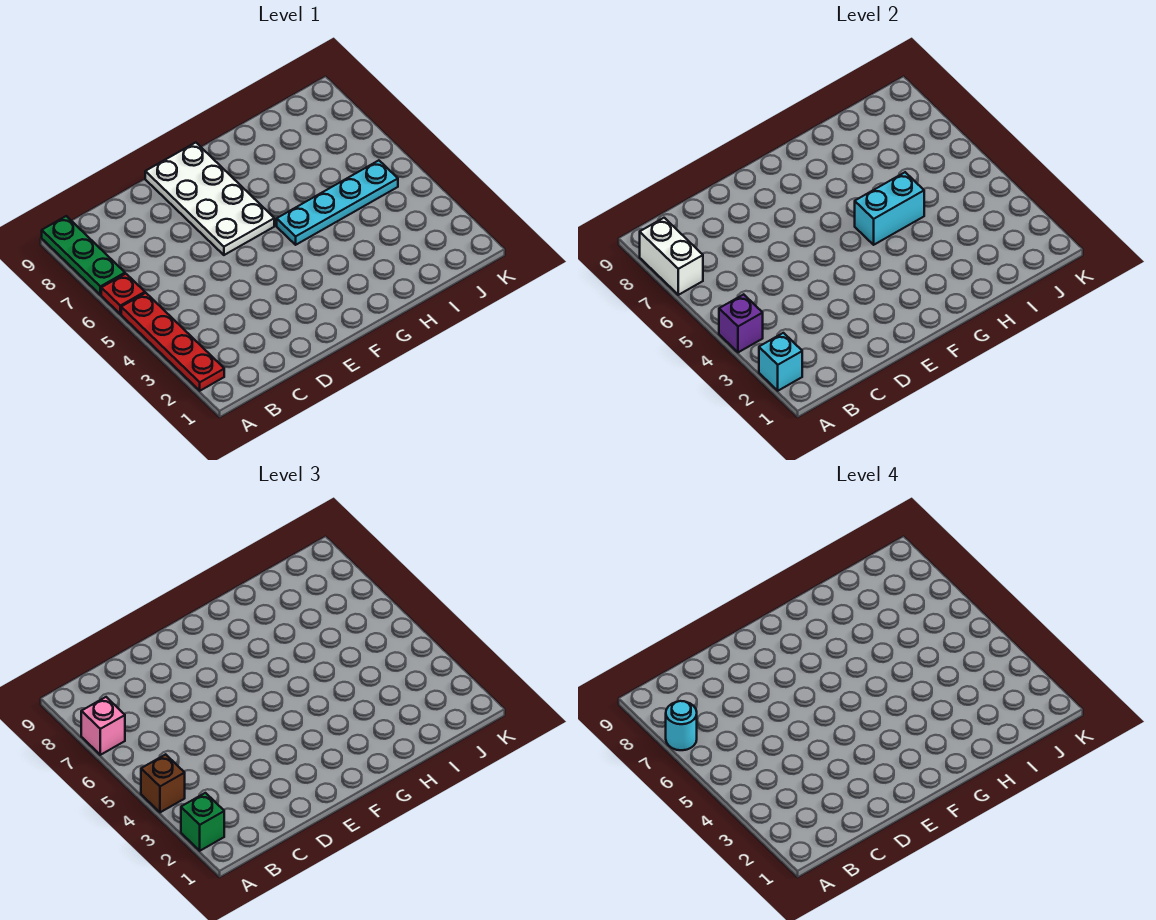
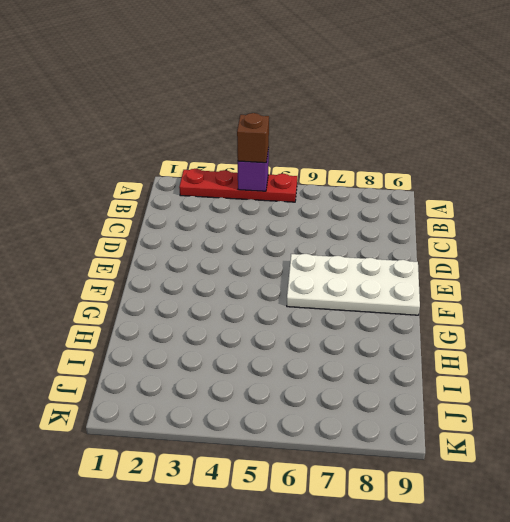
none -> red 1x1 plate [101,274,145,314]
none -> green 1x3 plate [42,216,125,295]
none -> cyan 1x4 plate [277,160,398,245]

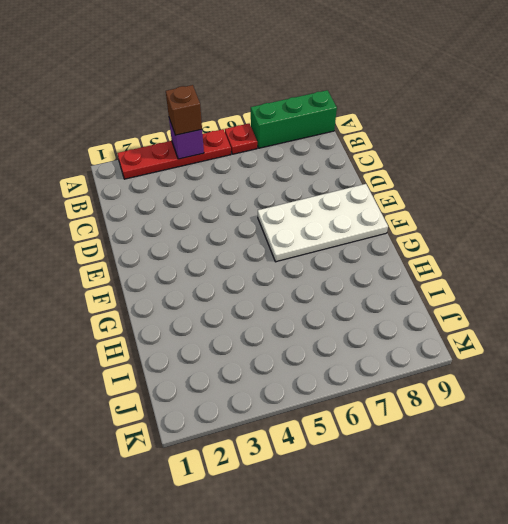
green 1x3 brick [251,90,337,148] -> green 1x3 plate [42,216,125,295]
none -> cyan 1x4 plate [277,160,398,245]
none -> cyan 1x1 brick [759,333,802,391]
none -> white 1x2 brick [640,218,703,295]

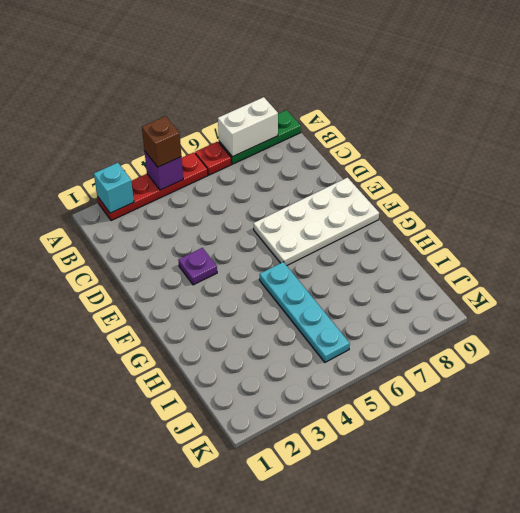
purple 1x1 plate [179,248,217,285] -> none
none -> cyan 1x2 brick [855,172,924,245]
none -> green 1x1 brick [181,793,224,851]
none -> pink 1x1 brick [81,697,125,755]

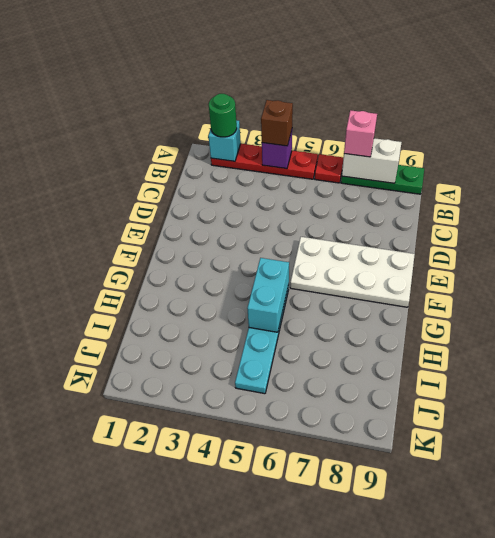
green 1x1 round brick [209,94,237,137] -> green 1x1 brick [181,793,224,851]
none -> cyan 1x1 round brick [666,701,697,750]

